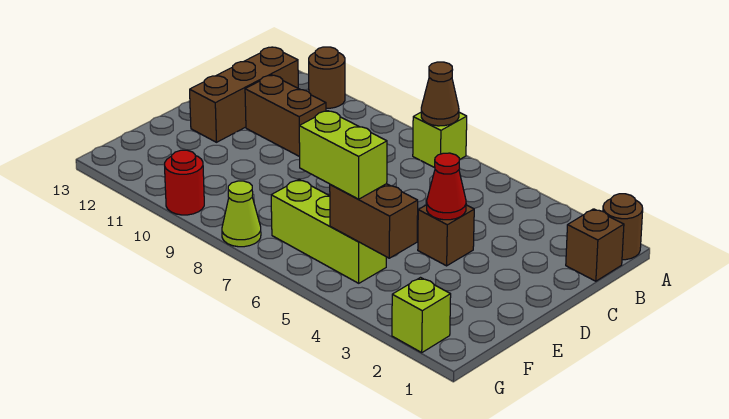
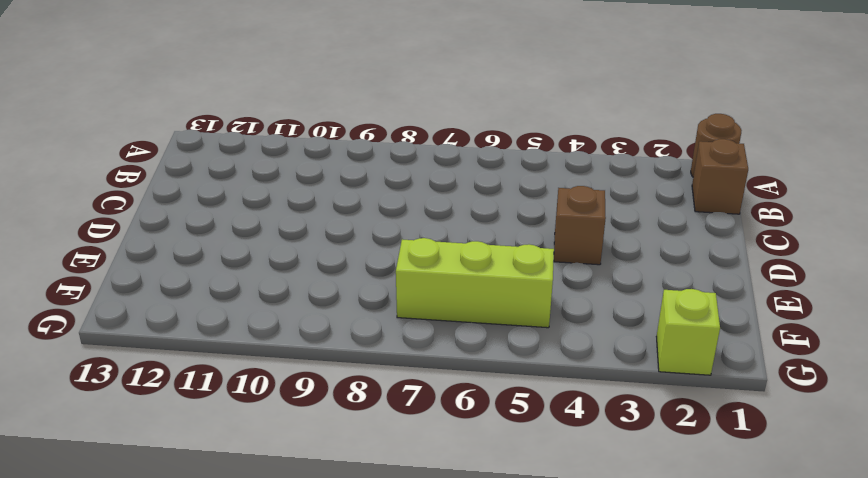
none -> lime 1x1 brick [413,112,467,168]
none -> brown 1x1 round brick [309,47,345,108]
none -> brown 1x3 brick [190,47,298,142]

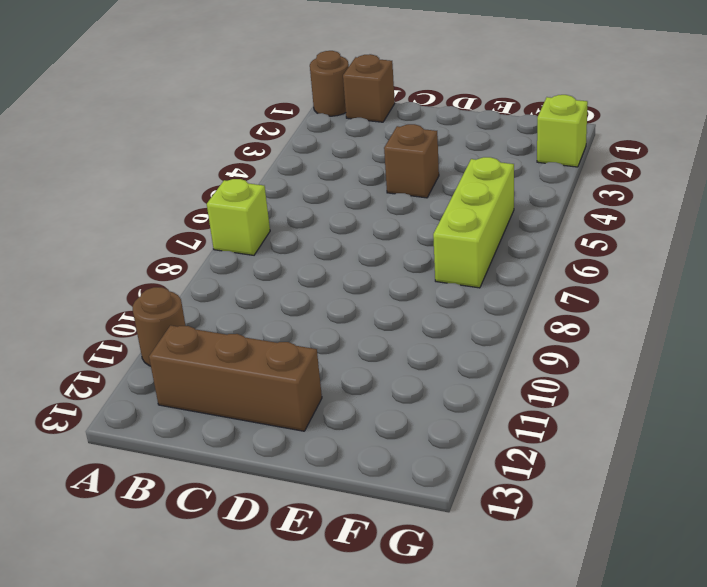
none -> brown 1x2 brick [245,75,326,157]
none -> lime 1x1 cone [222,181,261,247]
none -> red 1x1 round brick [165,150,204,215]

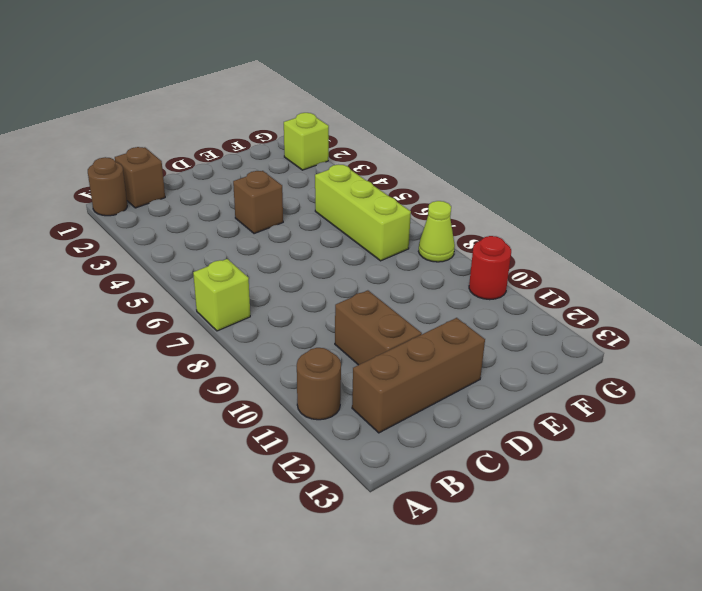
none -> brown 1x1 cone [421,62,459,126]
none -> red 1x1 cone [427,153,466,220]
none -> brown 1x2 brick [330,184,418,258]

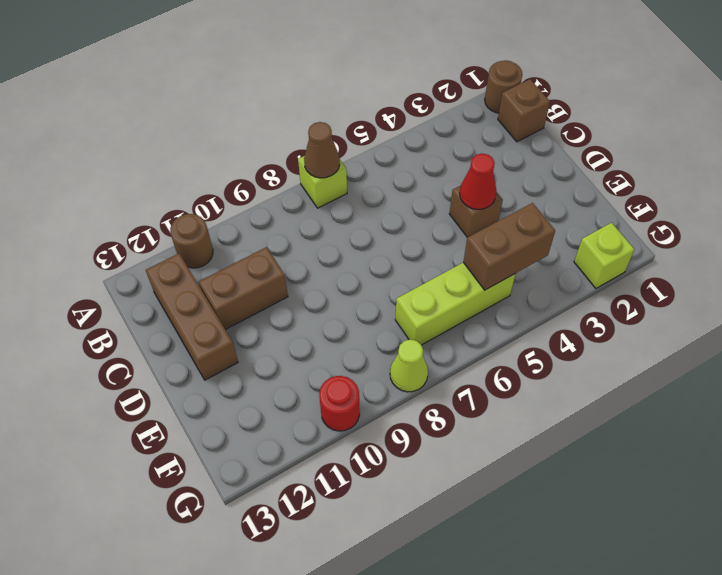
none -> lime 1x2 brick [299,111,387,199]

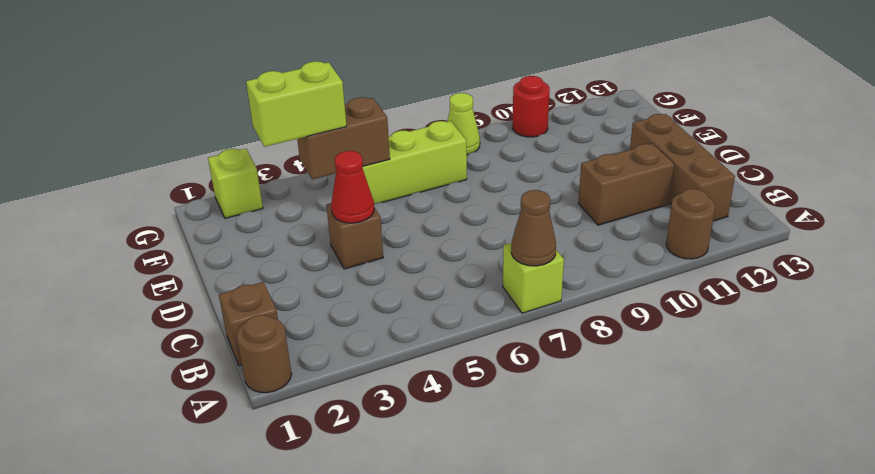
lime 1x2 brick [246,61,346,147] -> lime 1x2 brick moved to [299,111,387,199]

